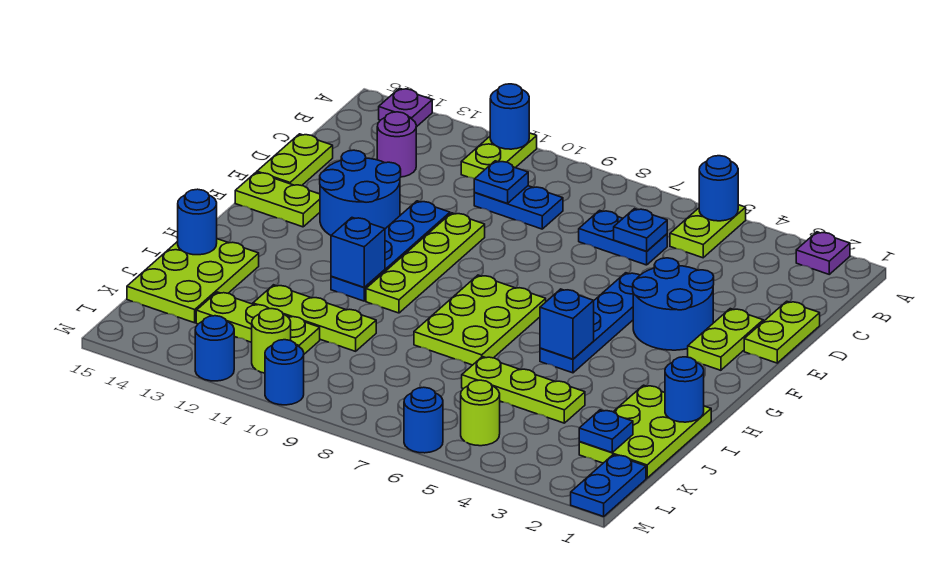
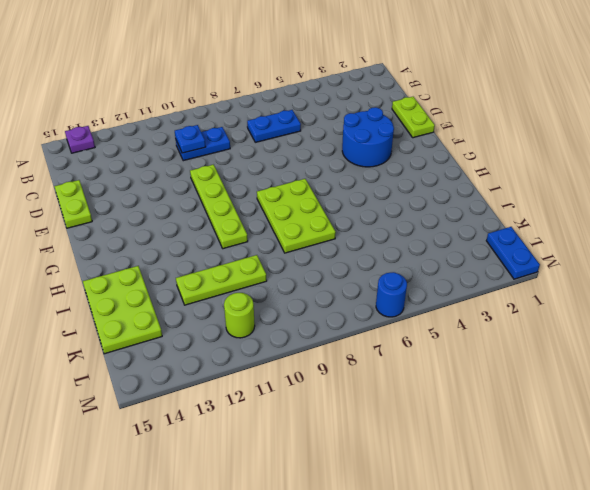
none -> purple 1x1 plate [796,232,850,274]
none -> lime 1x2 plate [670,205,746,258]
none -> lime 1x2 plate [461,133,537,179]
none -> purple 1x1 round brick [377,112,416,177]

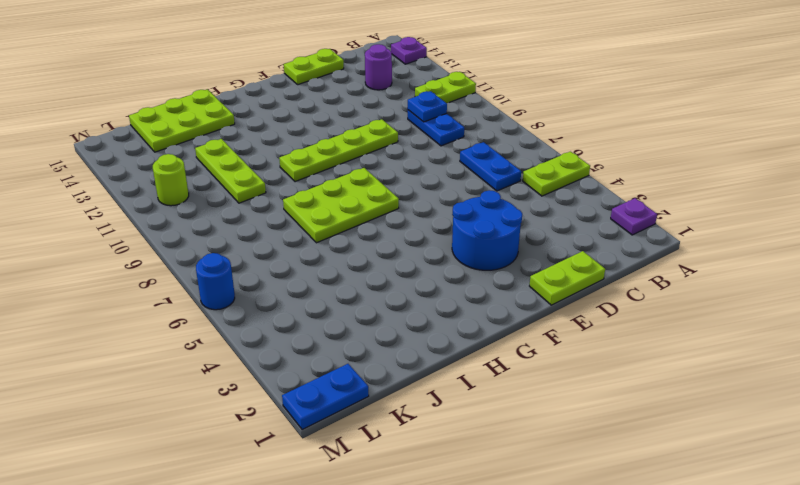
none -> lime 1x2 plate [688,309,763,370]
none -> blue 1x4 plate [540,273,640,373]
none -> blue 1x4 plate [331,201,450,301]
none -> blue 2x2 round brick [320,150,401,235]

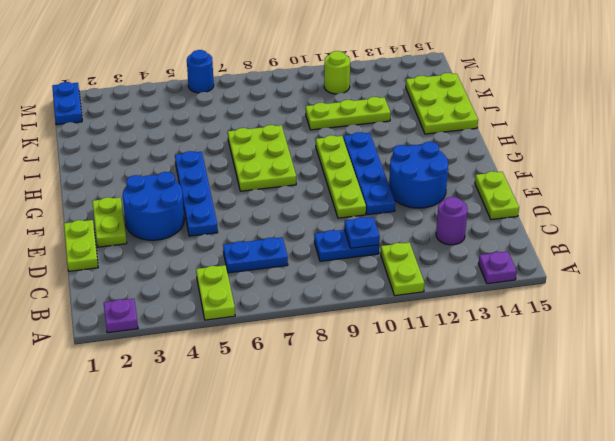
none -> lime 1x2 plate [235,172,320,227]
none -> lime 2x3 plate [579,385,711,478]
none -> lime 1x3 plate [462,357,585,423]
none -> lime 1x3 plate [196,292,320,354]

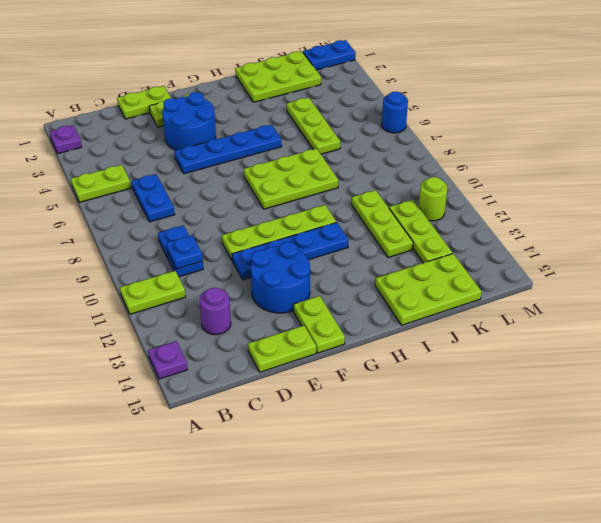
none -> lime 1x1 round brick [461,380,500,446]
none -> blue 1x1 round brick [265,340,304,405]
none -> blue 1x1 round brick [195,316,234,381]
none -> blue 1x1 round brick [699,156,738,221]

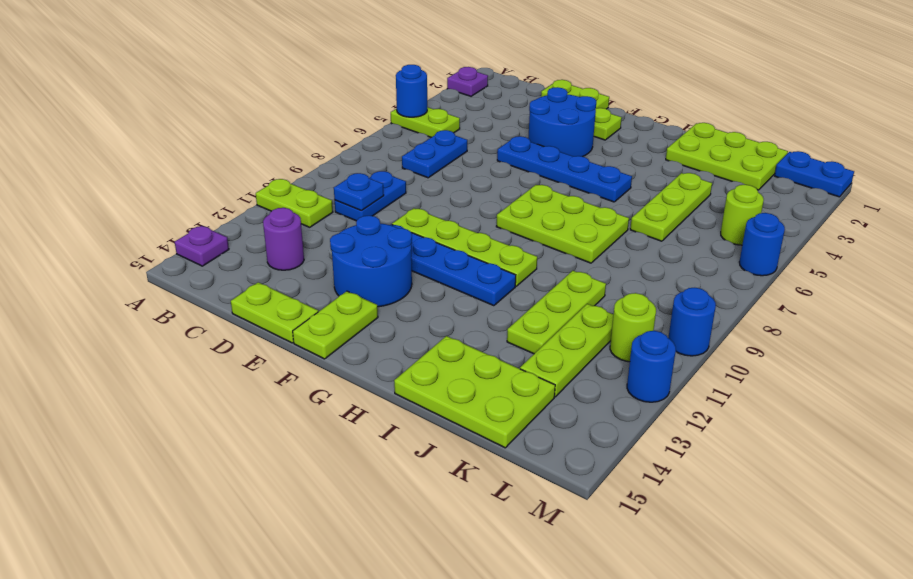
none -> blue 1x1 round brick [490,84,529,149]
none -> blue 1x1 plate [614,209,667,251]
none -> blue 1x1 brick [540,289,594,359]
none -> blue 1x1 brick [331,218,385,287]

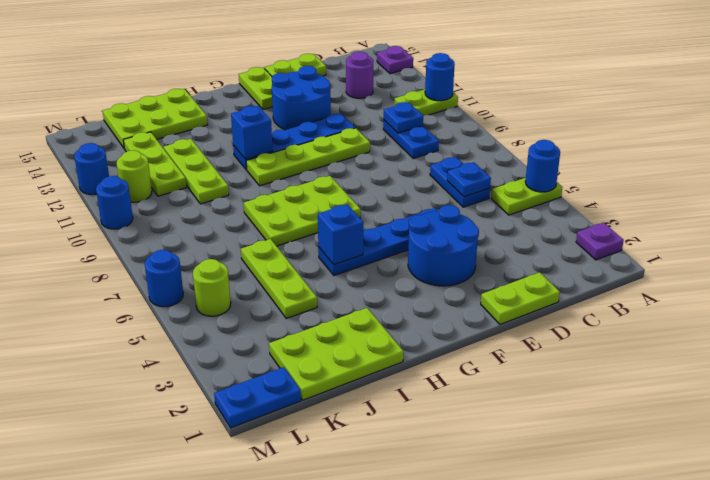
none -> lime 1x2 plate [688,309,763,370]
none -> blue 1x1 round brick [665,357,704,422]
none -> blue 1x1 round brick [178,189,217,255]
none -> blue 1x1 plate [579,410,633,452]

